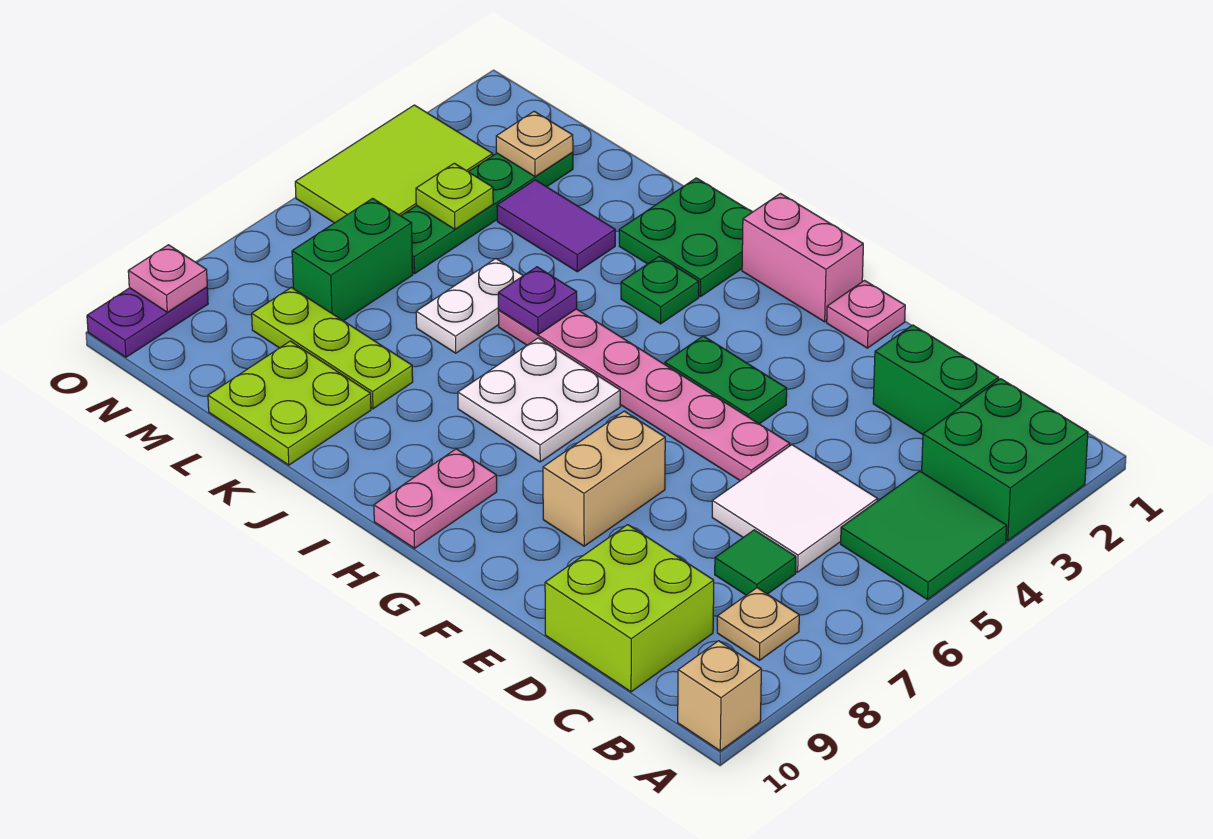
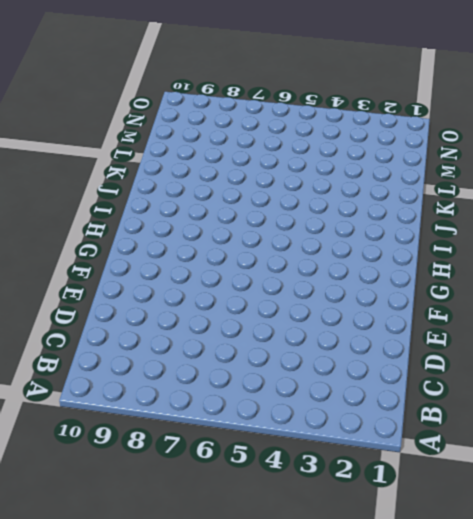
none -> green 2x2 brick [922,379,1088,541]
none -> green 2x2 tile [841,471,1007,599]
none -> tan 1x1 brick [678,641,761,751]

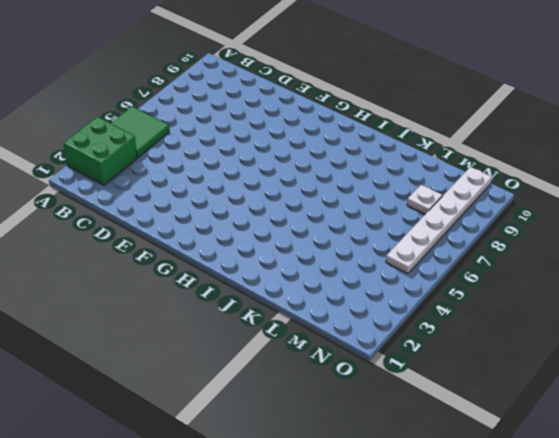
white 1x1 plate [407,185,442,214] -> lime 1x3 plate [252,287,413,409]
white 1x6 plate [386,167,492,274] -> lime 2x3 tile [295,105,493,223]
none -> tan 1x1 brick [678,641,761,751]
none -> tan 1x1 plate [717,588,799,660]
none -> green 1x2 brick [873,325,999,435]

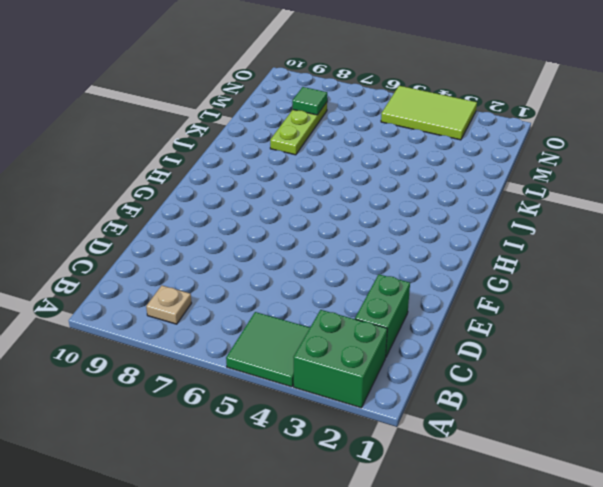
green 1x1 tile [292,87,327,115] -> green 1x1 tile moved to [715,530,796,595]
none -> tan 1x1 brick [678,641,761,751]
none -> white 2x2 tile [712,445,877,572]
none -> lime 2x2 brick [545,525,714,692]

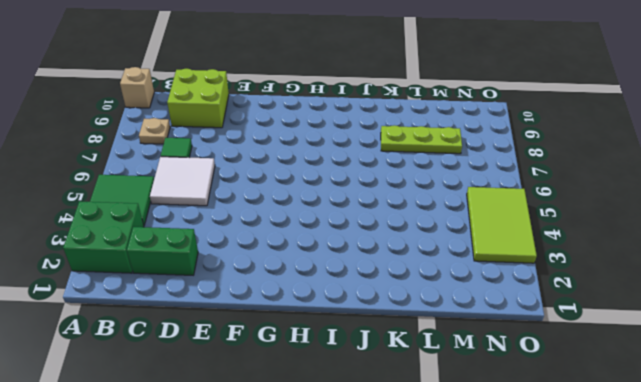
none -> pink 1x6 plate [498,309,790,481]
none -> pink 1x1 plate [827,281,905,348]
none -> green 1x2 plate [665,336,787,424]

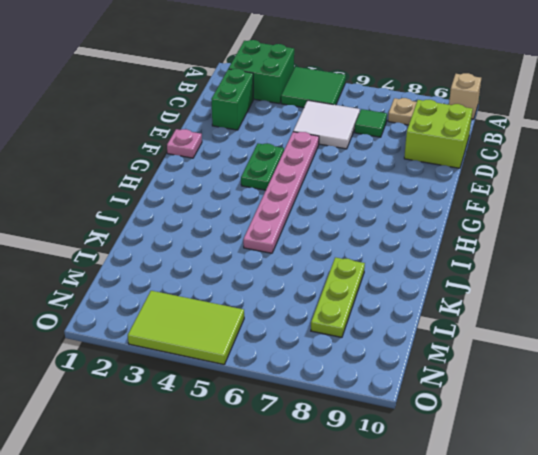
none -> tan 1x2 brick [543,411,665,546]
none -> pink 1x2 brick [742,194,863,322]
none -> white 2x2 plate [458,338,620,462]

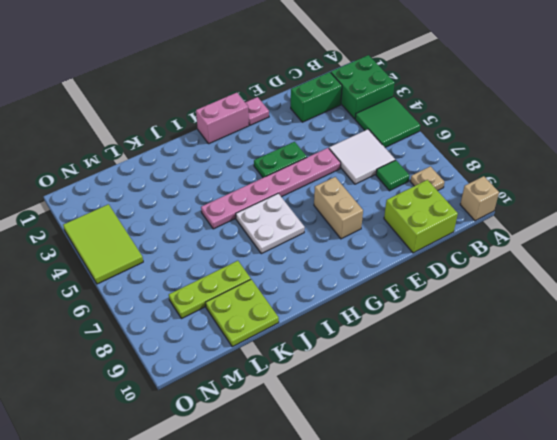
none -> pink 1x2 plate [374,449,497,548]
none -> green 2x2 plate [619,178,752,297]
none -> green 1x1 plate [621,257,699,324]

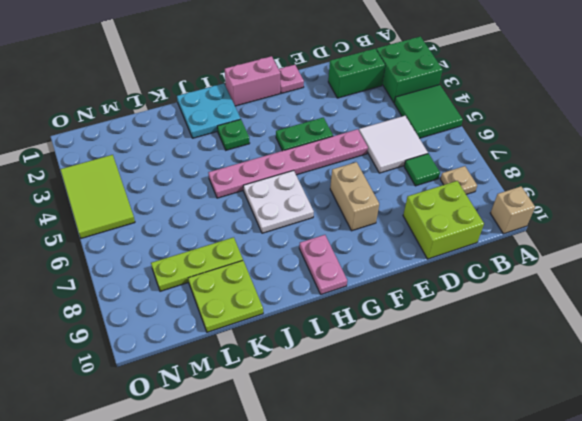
cyan 2x2 plate [177,83,241,138] -> green 2x2 plate [619,178,752,297]
none -> purple 1x2 tile [497,180,615,272]
none -> white 1x2 plate [416,259,523,353]
none -> green 1x4 plate [401,152,573,274]

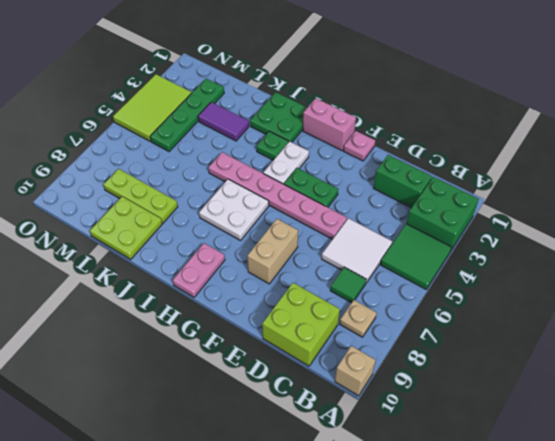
white 1x2 plate [263,141,309,184] -> white 1x2 plate moved to [416,259,523,353]
none -> green 1x2 brick [292,198,413,321]
none -> purple 1x2 plate [87,287,208,357]
none -> purple 1x1 plate [498,267,577,334]

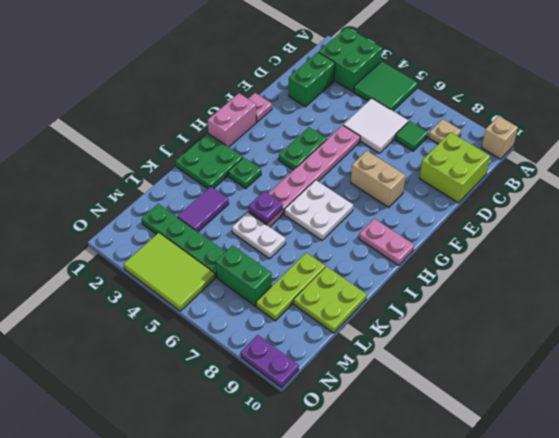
none -> tan 1x1 plate [496,111,573,177]
none -> lime 1x1 plate [416,163,493,229]
none -> pink 1x1 plate [128,245,207,312]

